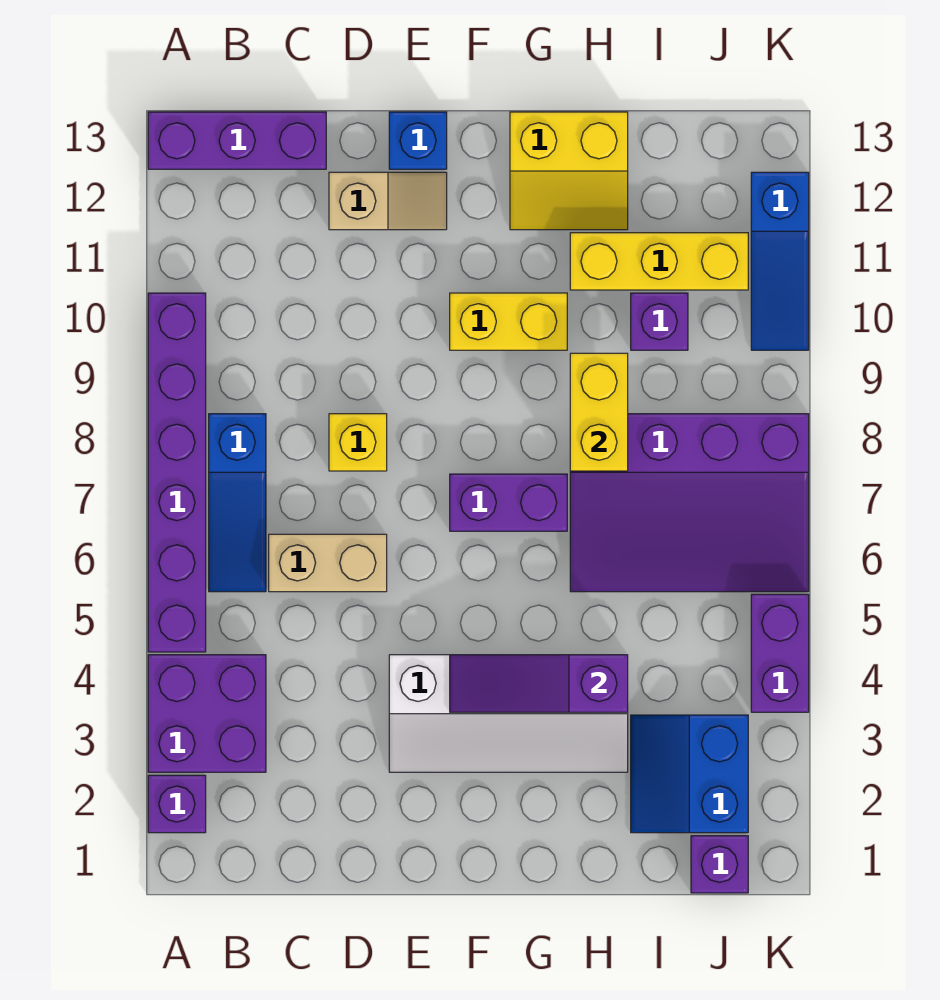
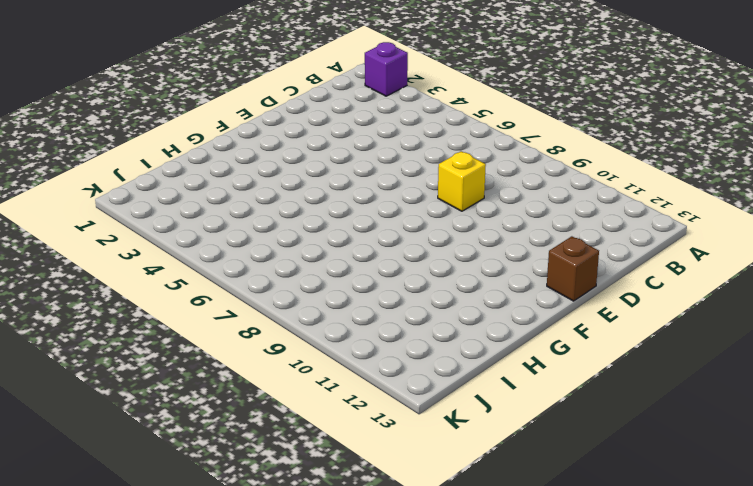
brown 1x1 brick [547,236,599,301] -> blue 1x1 brick [389,112,447,169]
none -> purple 2x2 brick [148,655,266,772]
none -> purple 1x6 brick [148,293,206,652]
none -> purple 1x3 brick [148,112,326,169]

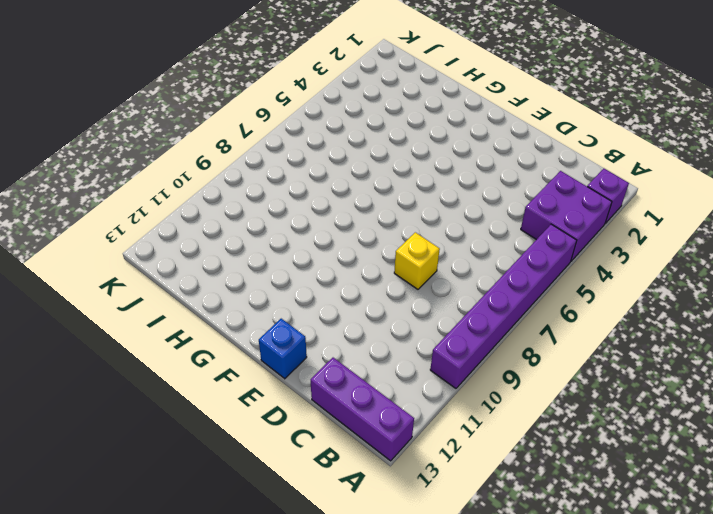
none -> blue 1x3 slope [209,414,266,592]
none -> tan 1x2 brick [269,534,387,592]
none -> tan 1x2 slope [329,172,447,230]

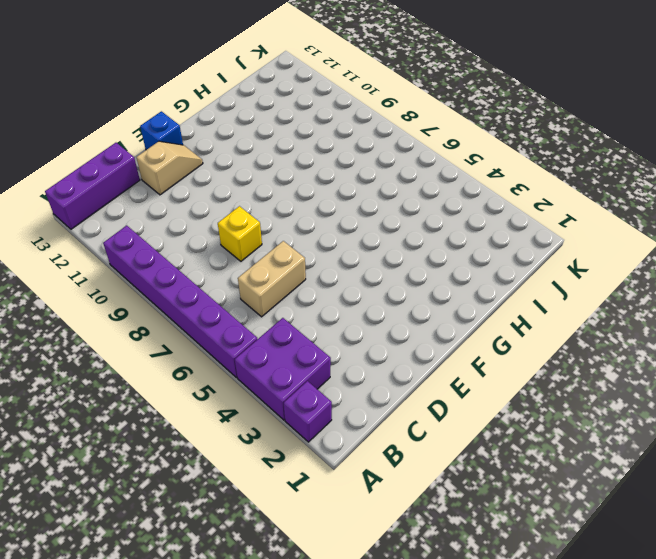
none -> blue 1x3 slope [209,414,266,592]
none -> white 2x4 slope [389,655,628,772]
none -> purple 1x2 brick [450,474,567,531]

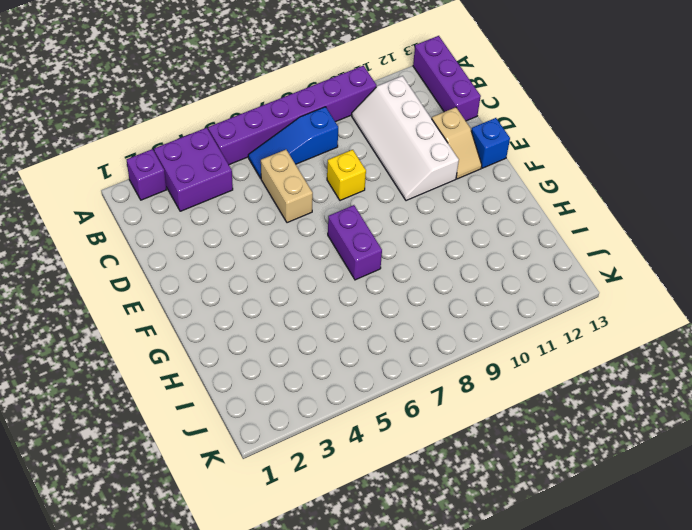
white 2x4 slope [352,76,459,201] -> white 2x4 slope moved to [389,655,628,772]
none -> yellow 1x2 brick [450,293,567,350]
none -> yellow 2x2 slope [510,112,628,230]
none -> purple 3x4 slope [570,414,809,592]

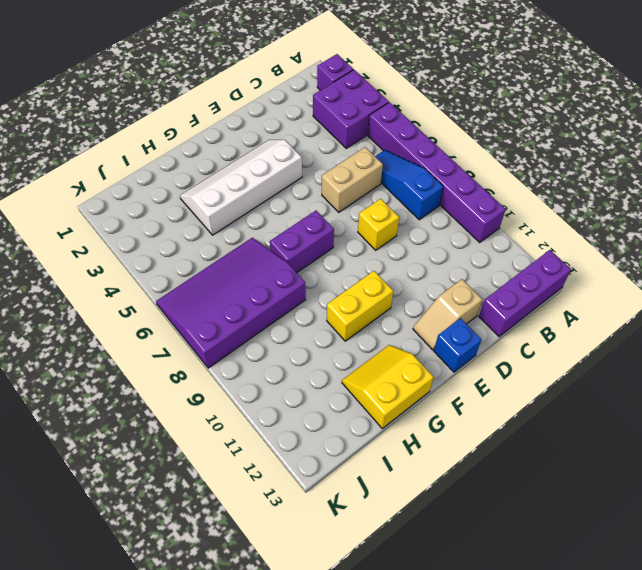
none -> yellow 1x3 brick [570,233,748,290]
none -> blue 2x2 slope [631,715,748,833]
none -> purple 1x1 brick [631,293,688,350]

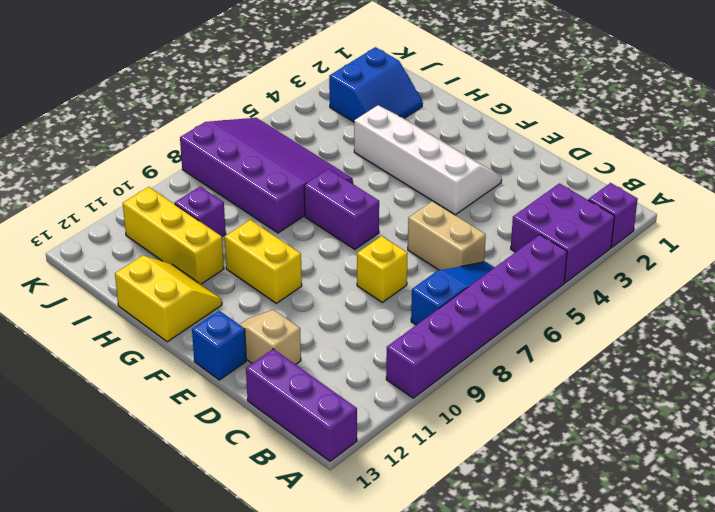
none -> purple 1x1 brick [691,836,748,893]
none -> purple 1x2 brick [751,594,809,712]
none -> blue 1x3 slope [751,172,809,350]

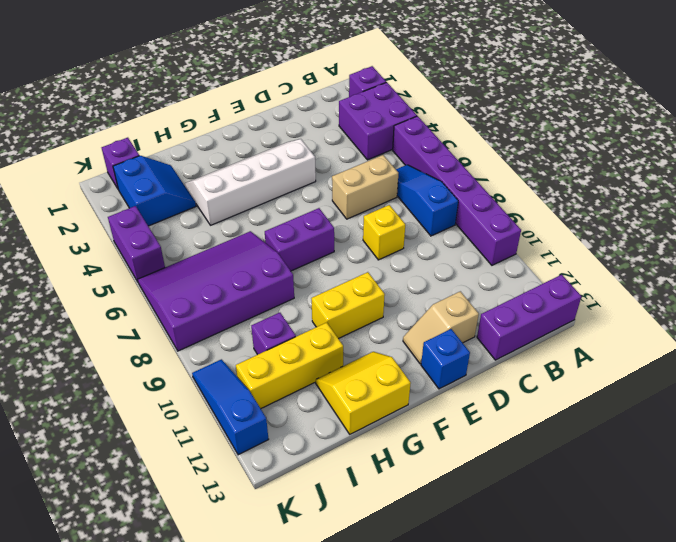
none -> purple 1x3 slope [450,655,628,712]
none -> yellow 1x2 brick [570,353,628,471]

